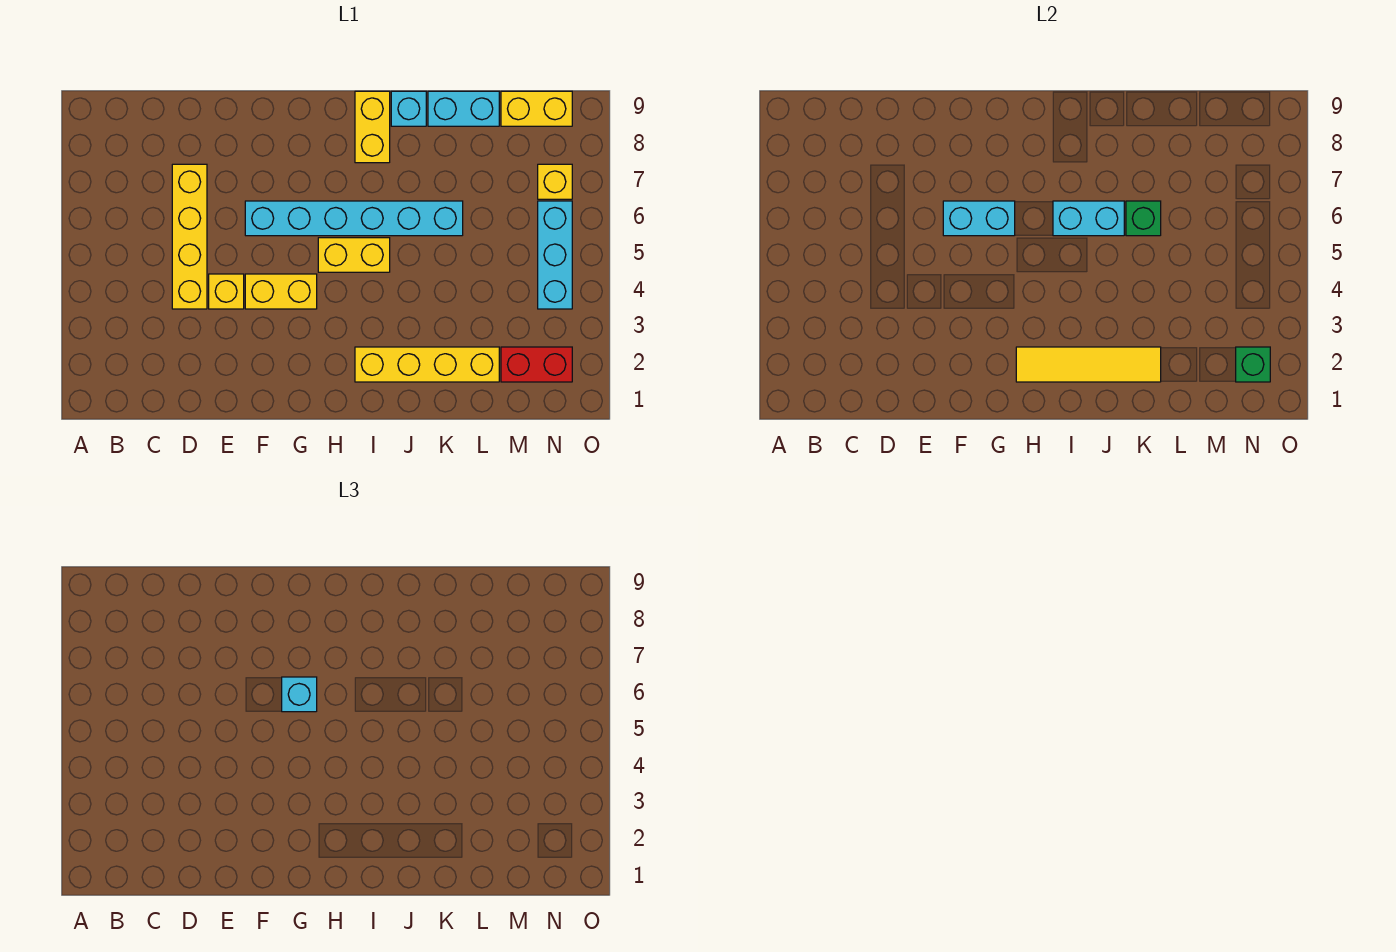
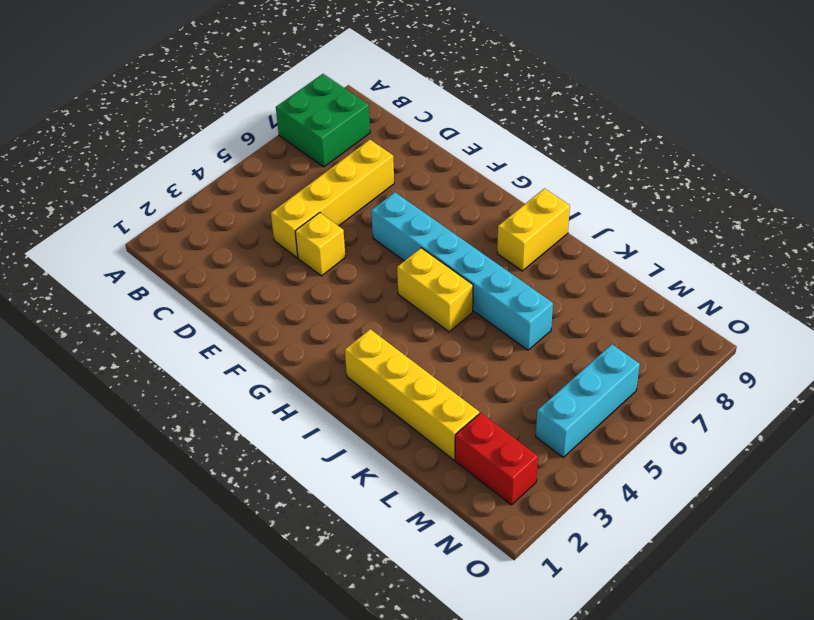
green 2x2 brick [276,74,370,167] -> none
none -> yellow 1x2 brick [245,274,317,309]
none -> cyan 1x1 brick [391,91,426,126]
none -> cyan 1x2 brick [428,91,499,126]

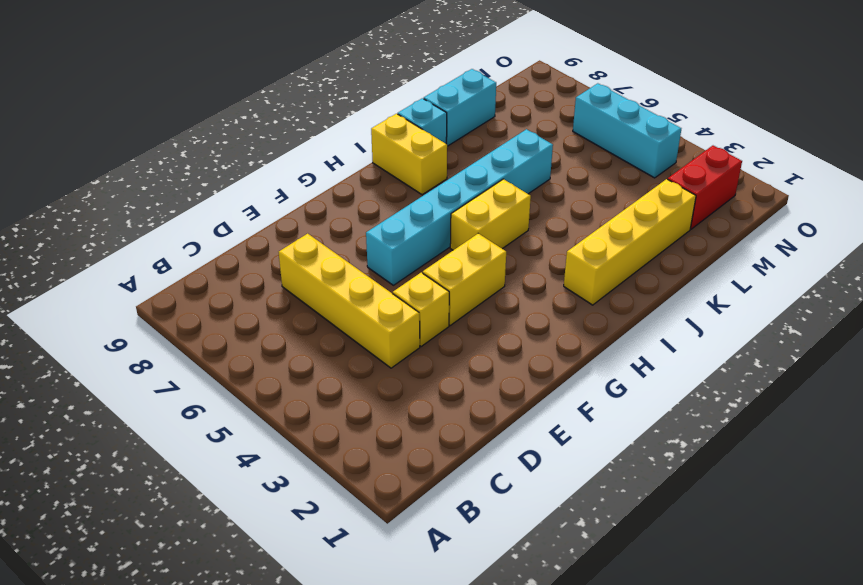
none -> yellow 1x2 brick [501,91,572,126]
none -> yellow 1x1 brick [538,164,572,199]
none -> cyan 1x2 brick [943,201,1015,236]

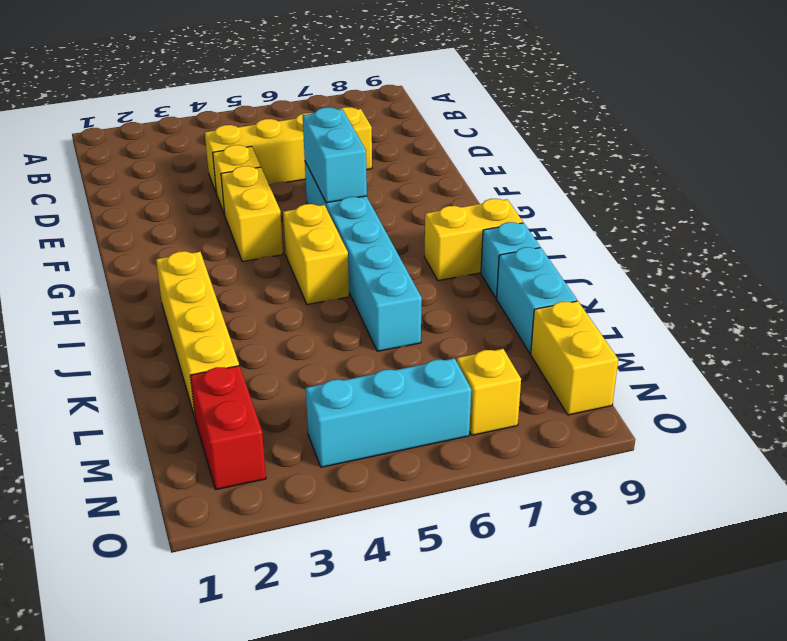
none -> yellow 1x4 tile [1016,347,1161,382]
none -> cyan 1x2 brick [1053,201,1124,236]
none -> green 1x1 brick [1126,201,1161,236]

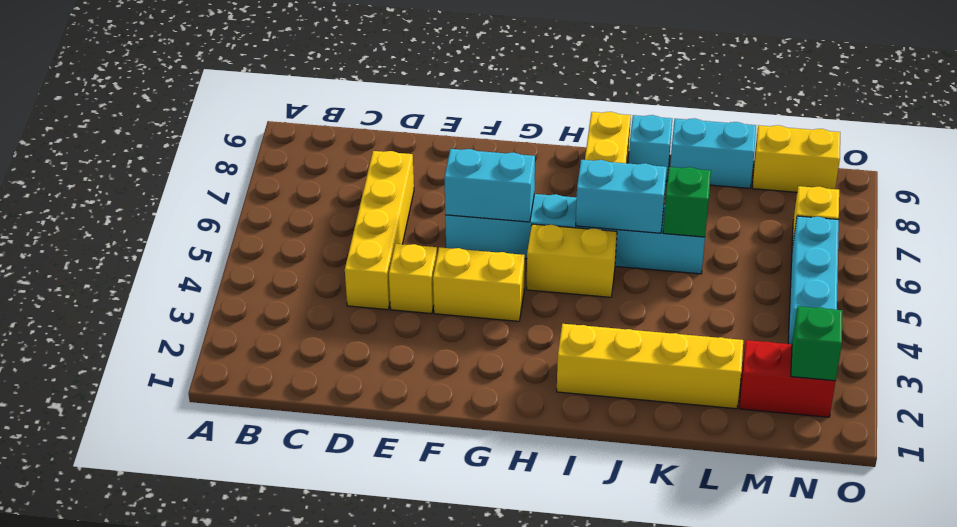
none -> yellow 1x4 tile [1016,347,1161,382]
none -> cyan 1x1 brick [282,677,317,712]

